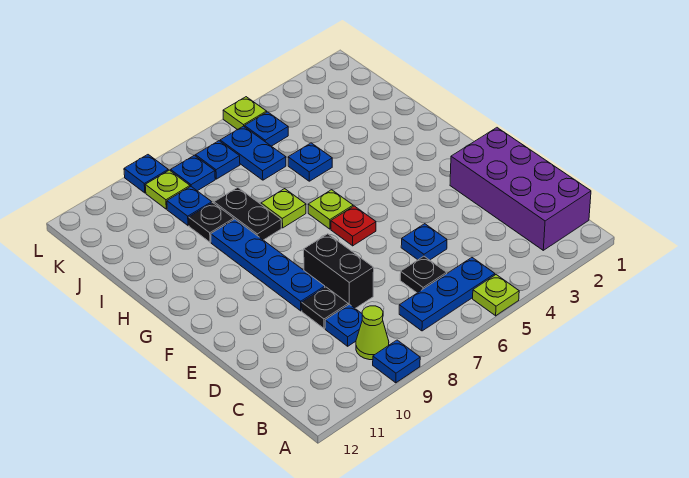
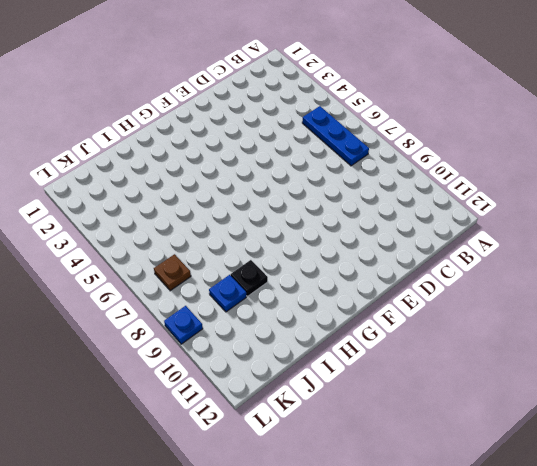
brown 1x1 plate [154,254,191,291] -> blue 1x1 plate [196,141,240,179]
none -> lime 1x1 plate [473,275,519,316]
none -> blue 1x1 plate [373,340,420,383]
none -> purple 2x4 brick [450,128,591,250]

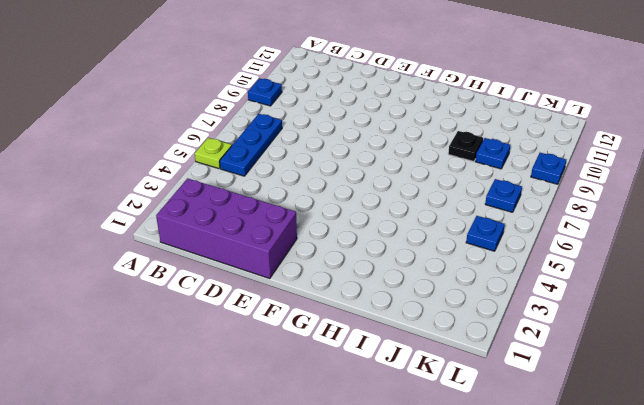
none -> lime 1x1 cone [356,306,389,360]
none -> black 1x1 plate [400,256,447,293]
none -> blue 1x1 plate [325,304,362,346]

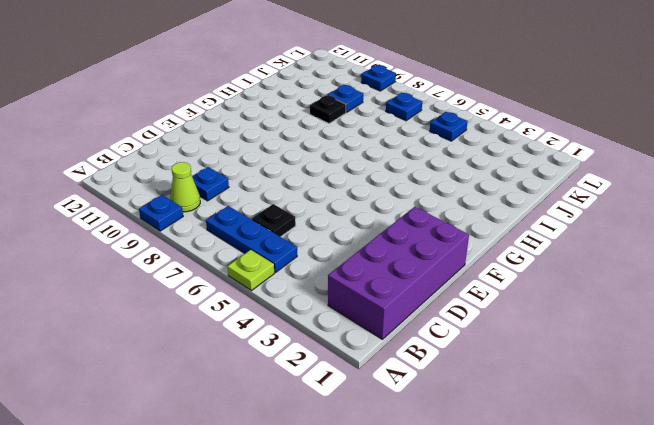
none -> blue 1x1 plate [401,224,447,260]
none -> black 1x2 brick [304,234,374,308]
none -> black 1x1 plate [302,287,348,328]

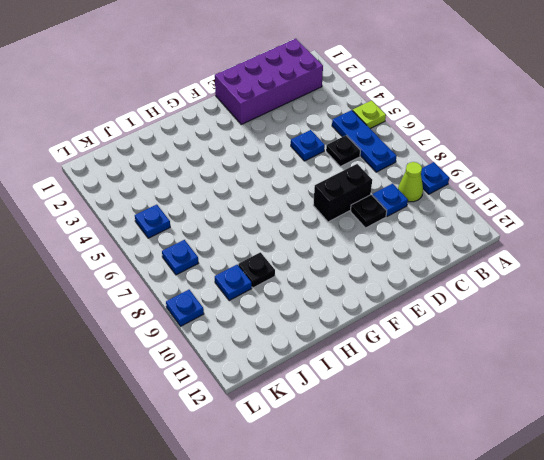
none -> blue 1x4 plate [211,219,325,311]
none -> red 1x1 plate [331,206,376,246]
none -> lime 1x1 plate [308,190,353,229]

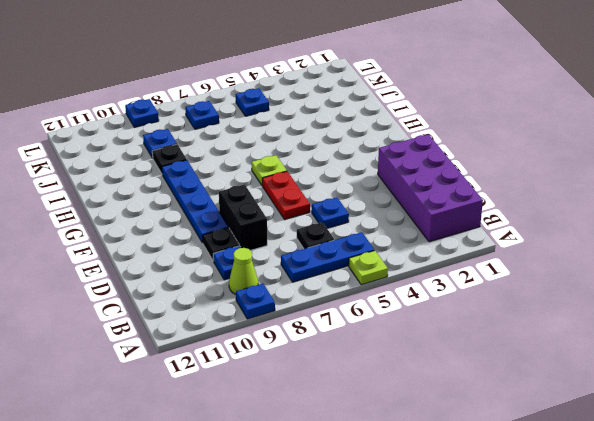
red 1x2 plate [262,171,310,220] -> red 1x1 plate [331,206,376,246]
none -> lime 1x1 plate [261,189,306,228]
none -> black 1x2 plate [214,188,281,240]
none -> blue 1x1 plate [288,143,332,181]

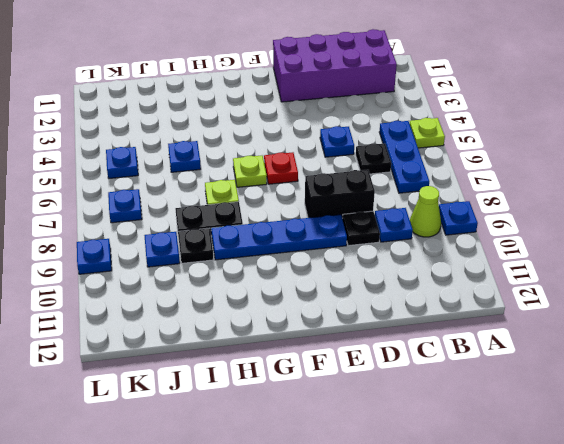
none -> blue 1x2 plate [220,126,286,180]
none -> blue 1x1 plate [171,155,215,191]
none -> lime 1x1 plate [145,170,190,209]

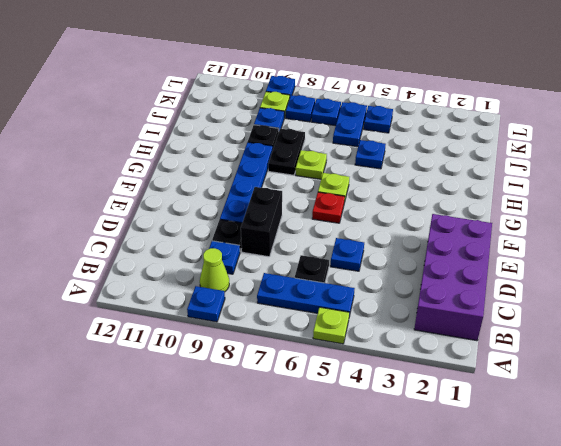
none -> lime 1x1 plate [223,97,267,130]

